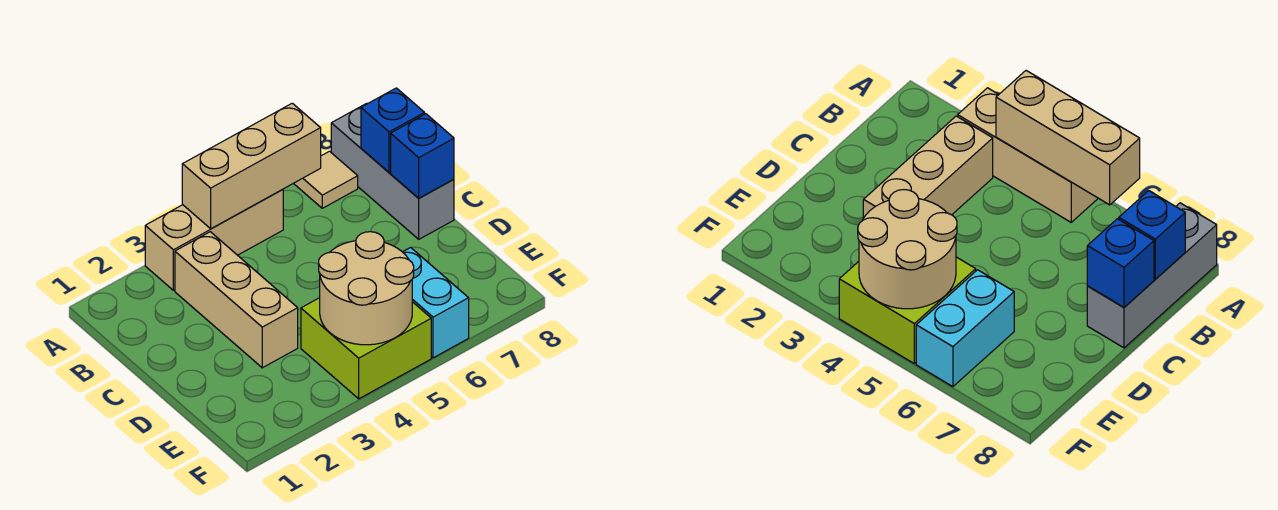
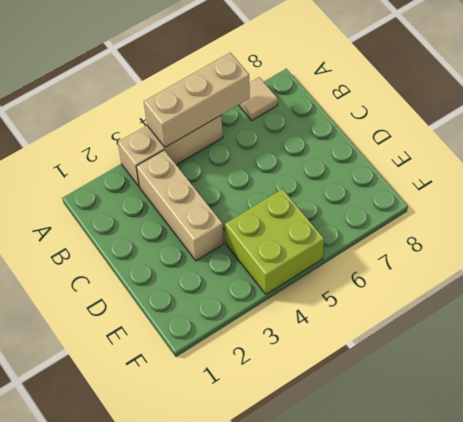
none -> grey 1x3 brick [331,103,454,239]
none -> cyan 1x2 brick [403,248,469,358]

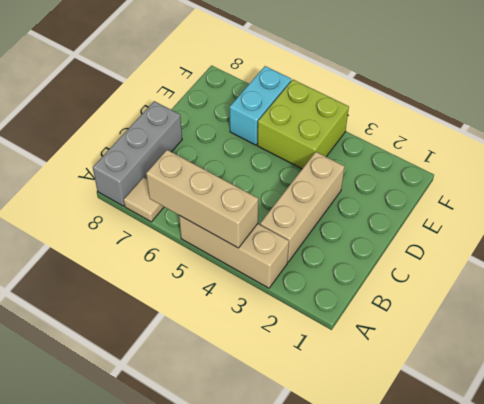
none -> blue 1x1 brick [361,88,425,172]
none -> blue 1x1 brick [391,114,454,198]

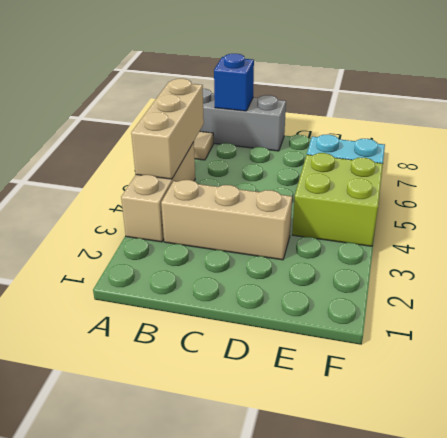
none -> blue 1x1 brick [391,114,454,198]
none -> tan 2x2 round brick [319,232,414,345]

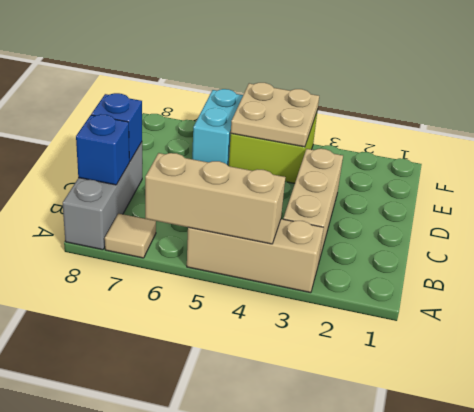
tan 2x2 plate [231,83,319,147] -> tan 2x2 round brick [319,232,414,345]

